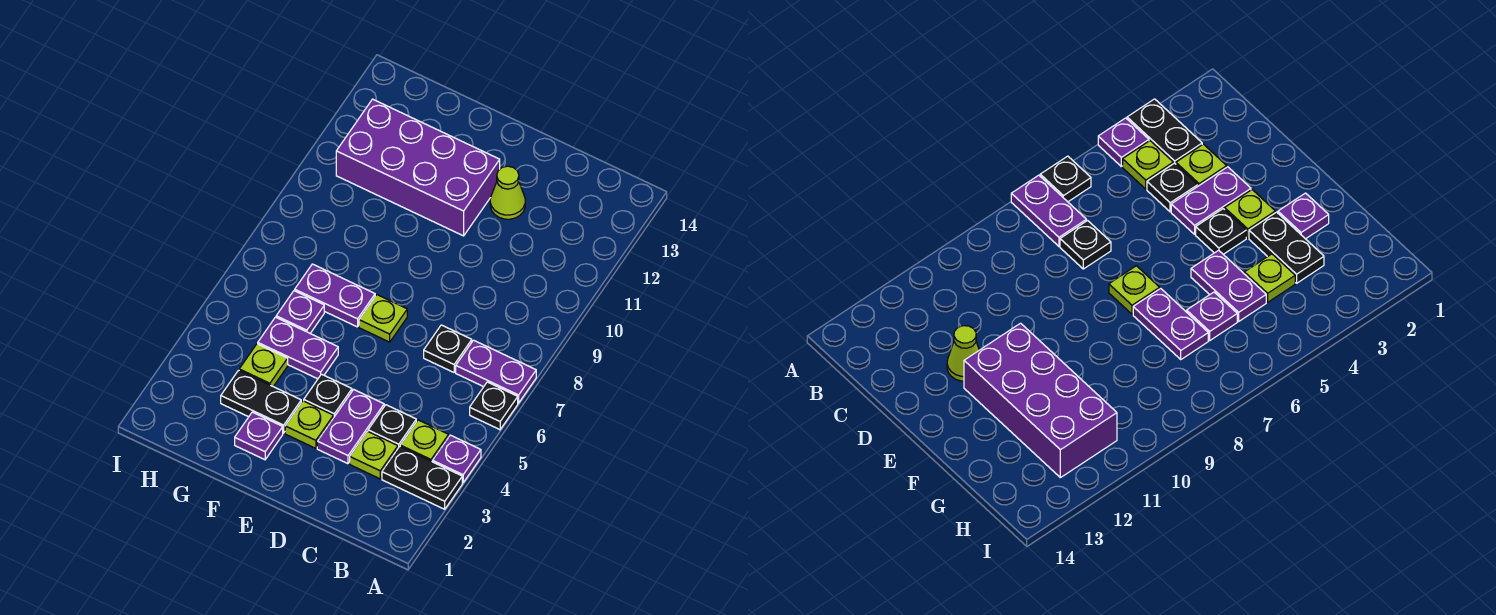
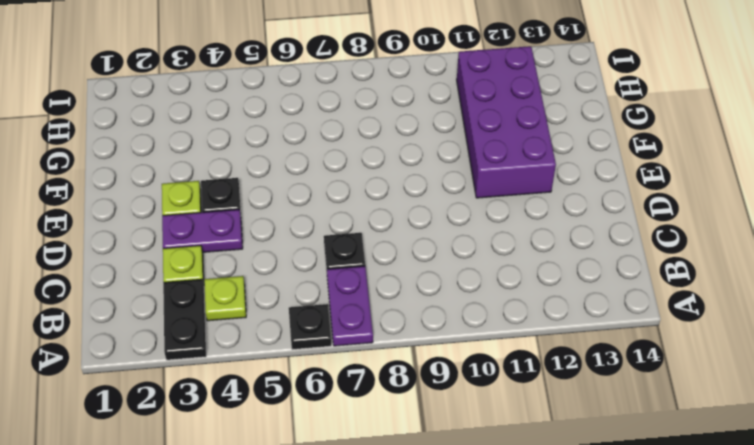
none -> purple 1x1 plate [433,435,481,483]
none -> black 1x1 plate [368,405,416,448]
none -> lime 1x1 cone [490,166,525,219]

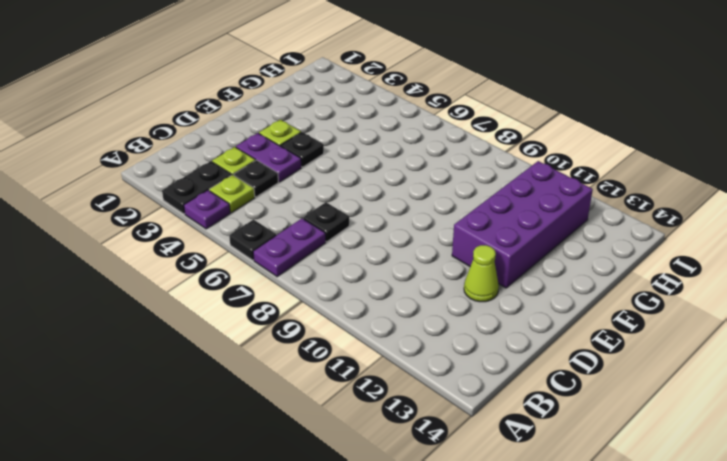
none -> lime 1x1 plate [359,295,407,342]
none -> purple 1x1 plate [235,412,283,460]
none -> black 1x2 plate [221,370,301,433]

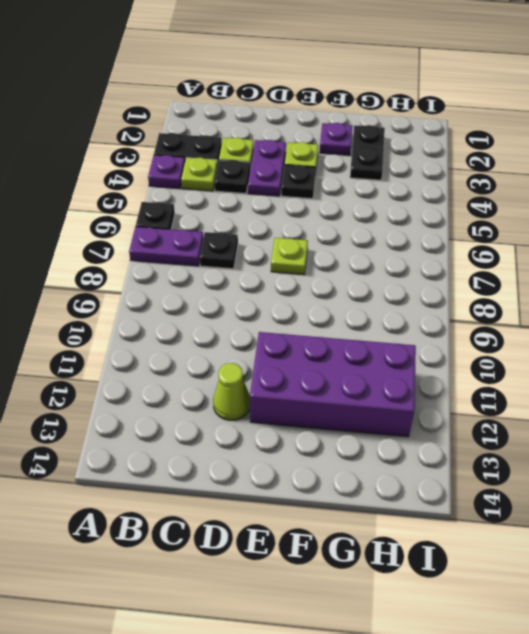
black 1x2 plate [350,125,385,180] -> black 1x2 plate turned to [221,370,301,433]
none -> purple 1x2 plate [258,317,338,379]
none -> purple 1x2 plate [295,264,375,327]
none -> lime 1x1 plate [239,344,288,386]

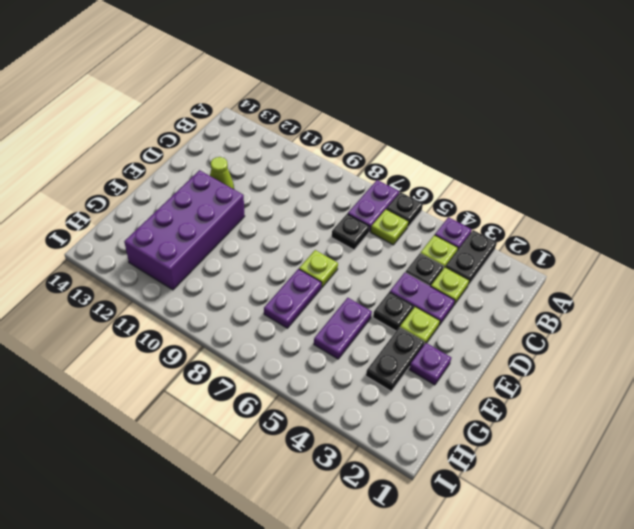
lime 1x1 plate [371,209,409,245] -> lime 1x1 plate moved to [239,344,288,386]
none -> purple 1x1 plate [276,291,324,333]

